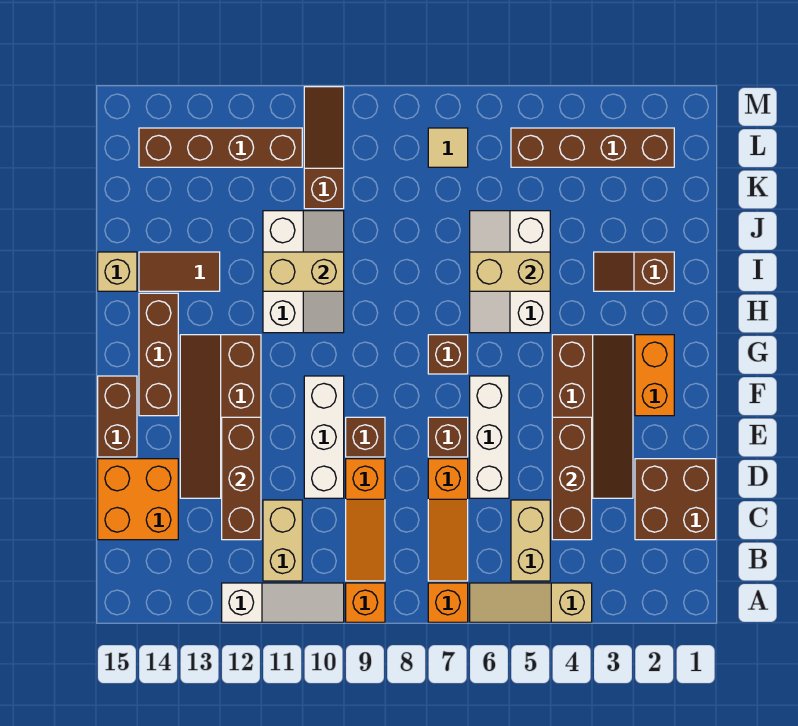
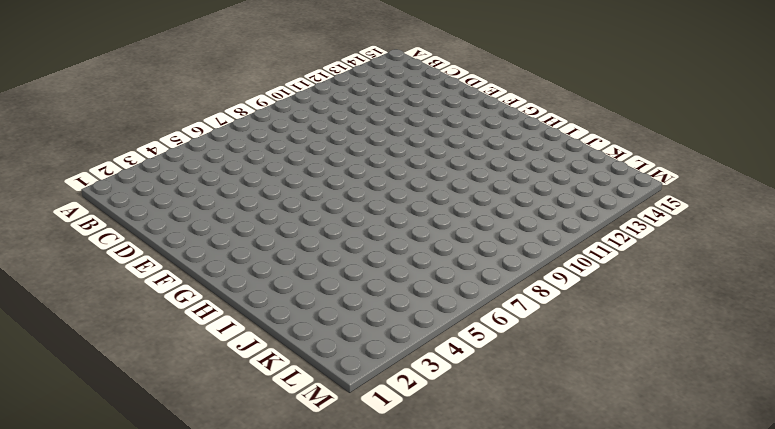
none -> tan 1x3 slope [470,583,592,622]
none -> orange 1x1 brick [428,583,468,622]
none -> orange 1x1 brick [346,583,385,622]
none -> white 1x3 slope [222,583,344,622]

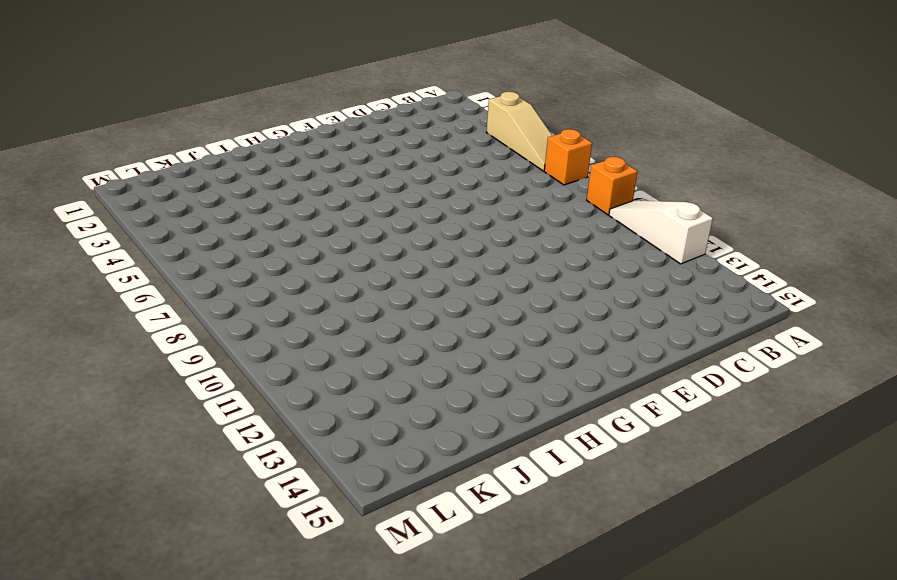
none -> tan 1x2 brick [511,500,550,581]
none -> orange 1x3 slope [428,459,468,581]
none -> orange 1x3 slope [346,459,385,581]
none -> tan 1x2 brick [263,500,302,581]

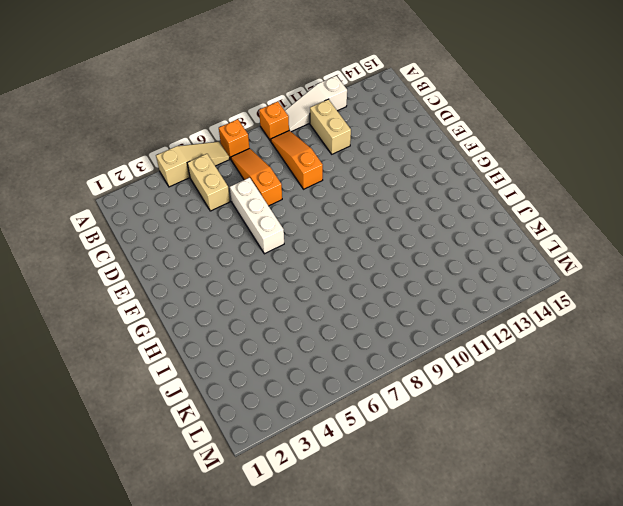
none -> brown 2x2 brick [635,459,716,540]
none -> orange 2x2 brick [98,459,178,540]
none -> brown 2x4 slope [552,335,633,498]
none -> white 1x3 brick [304,376,344,498]

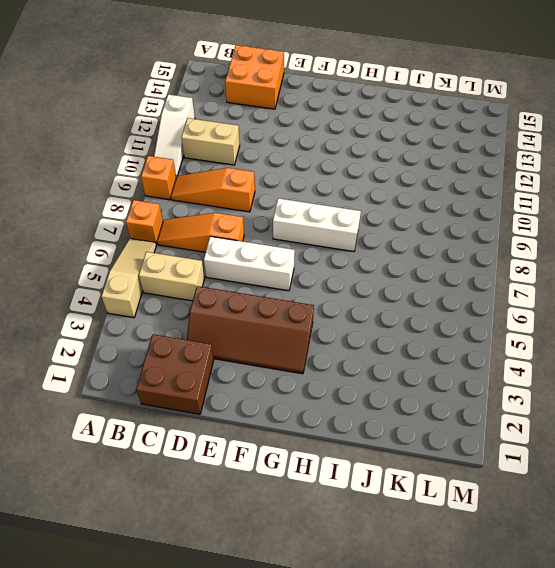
white 1x3 brick [273,198,361,252] -> white 1x3 brick moved to [304,376,344,498]
none -> brown 2x4 slope [180,335,261,498]
none -> brown 1x1 brick [428,417,468,457]
none -> brown 1x1 brick [346,417,385,457]
none -> brown 1x2 brick [98,376,137,457]

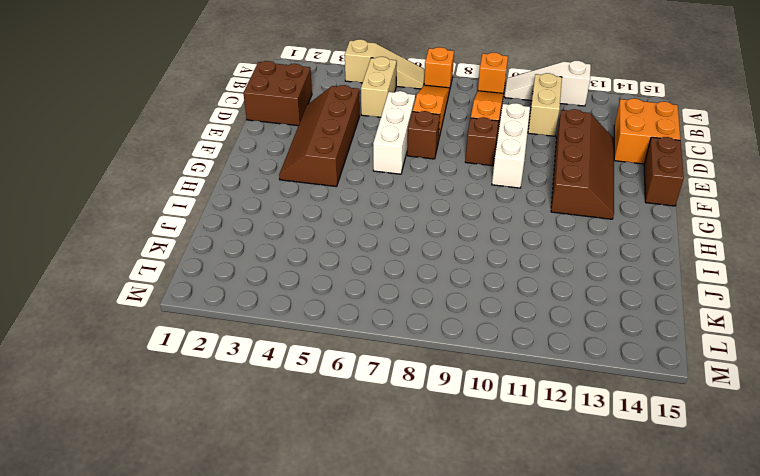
none -> orange 1x2 brick [635,335,674,416]
none -> brown 1x3 brick [139,293,178,416]
none -> brown 1x1 brick [428,335,468,374]
none -> white 2x3 slope [470,211,550,333]

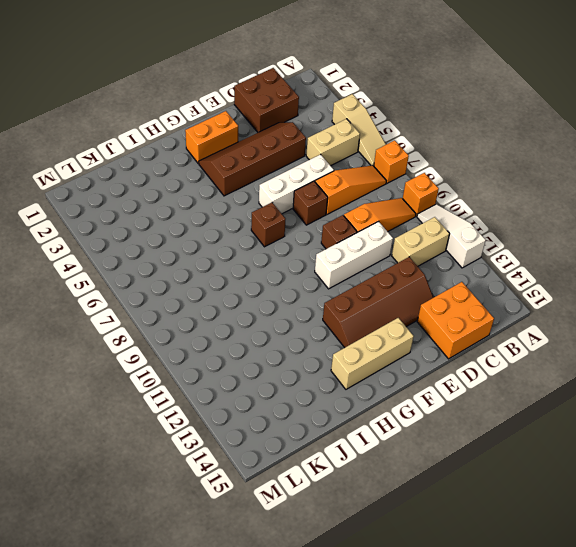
tan 1x3 brick [331,318,414,389] -> brown 1x3 brick [139,293,178,416]
none -> brown 1x2 brick [98,376,137,457]
none -> white 2x3 slope [470,211,550,333]
none -> white 2x3 slope [263,211,344,333]
none -> brown 1x2 slope [594,252,674,291]

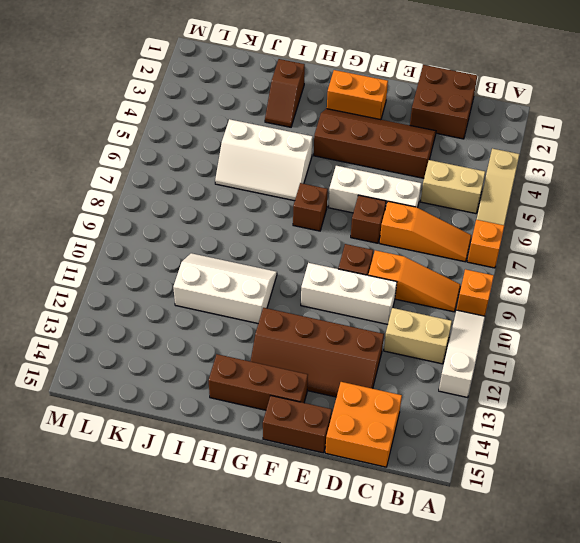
none -> brown 1x2 tile [139,252,220,291]
none -> tan 1x1 brick [98,252,137,291]
none -> brown 1x3 slope [304,87,344,209]
none -> brown 1x4 brick [511,128,674,167]

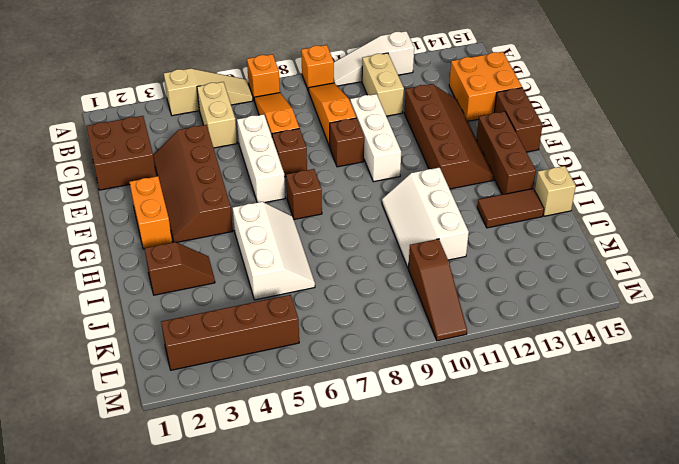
none -> tan 1x1 tile [428,128,468,167]
none -> brown 1x4 brick [139,128,302,167]
none -> brown 1x3 brick [552,417,592,540]
none -> brown 1x3 brick [222,417,261,540]

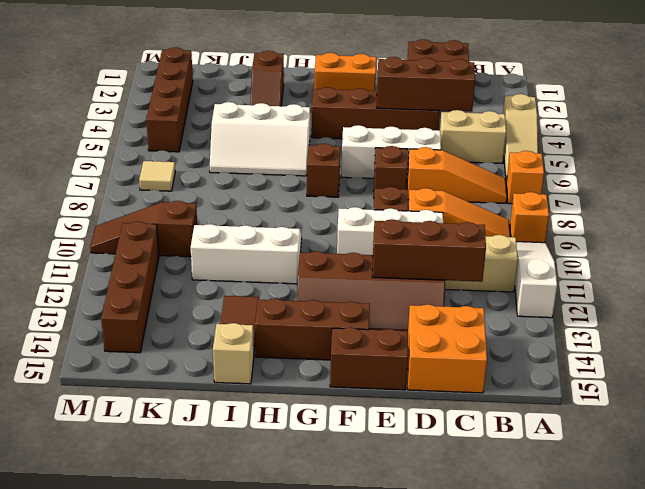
none -> tan 1x2 brick [470,252,550,291]
none -> tan 1x2 brick [263,252,344,291]

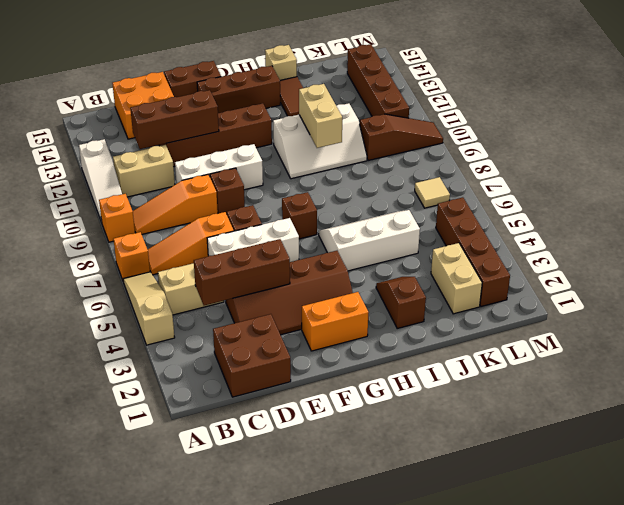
tan 1x2 brick [431,243,482,314] -> tan 1x2 brick moved to [470,252,550,291]

